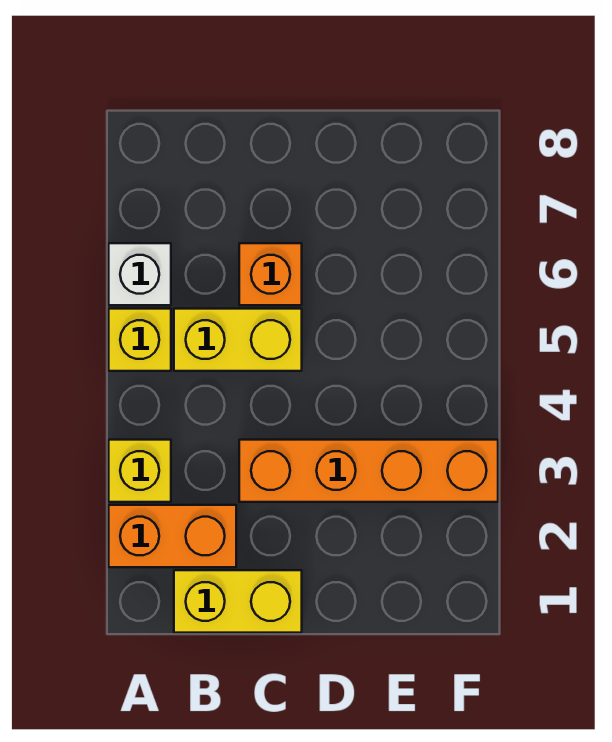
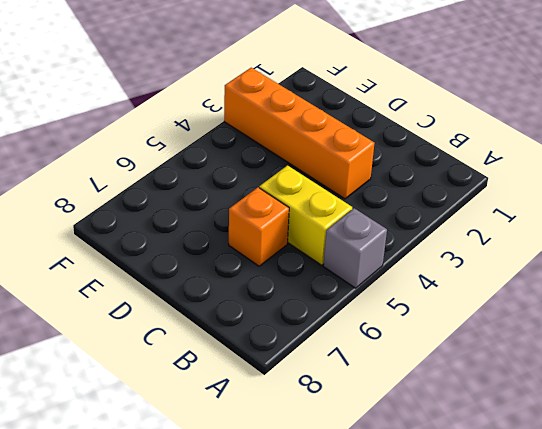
grey 1x1 brick [323,208,387,288] -> yellow 1x1 brick [109,309,171,371]
none -> orange 1x2 brick [109,505,236,567]
none -> yellow 1x1 brick [109,440,171,502]

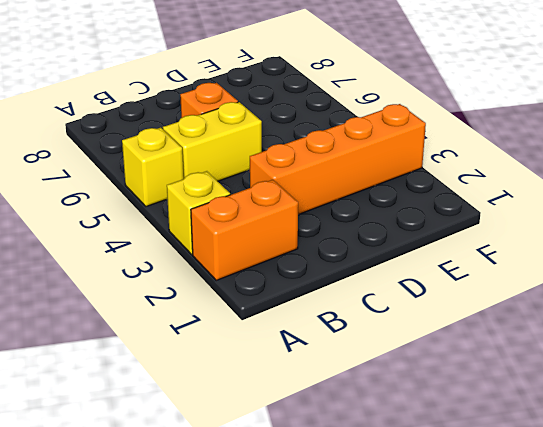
none -> white 1x1 brick [109,243,171,305]
none -> yellow 1x2 brick [174,570,302,633]

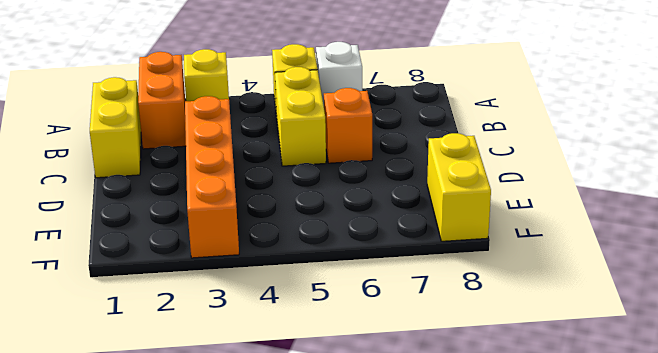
yellow 1x2 brick [427,133,491,241] -> none

